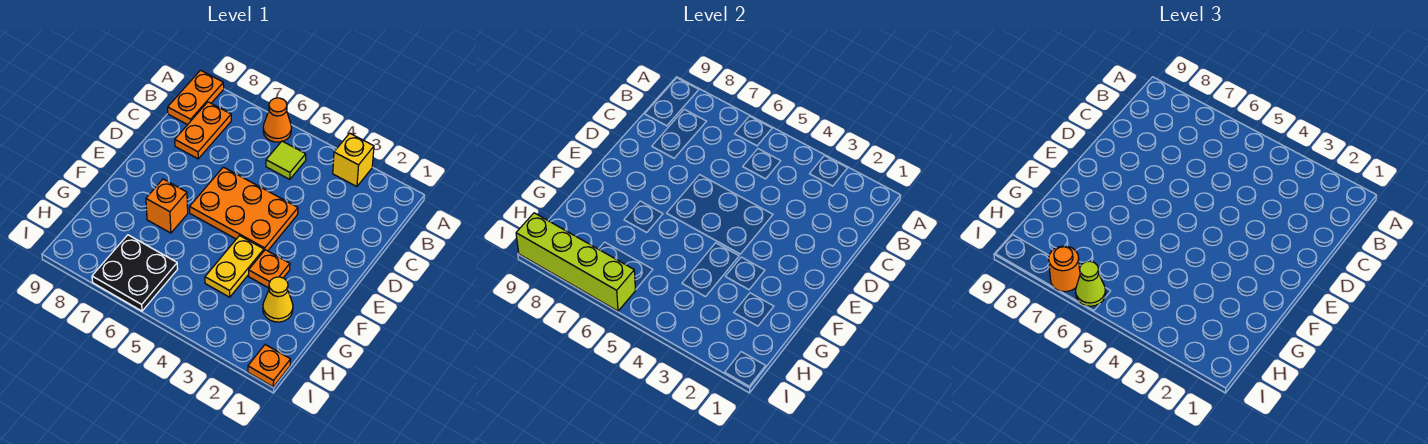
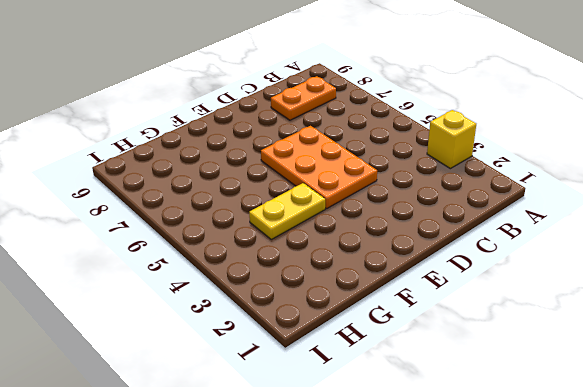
none -> orange 1x1 cone [263,98,292,142]
none -> orange 1x2 plate [168,70,224,125]
none -> lime 1x1 tile [266,141,306,179]

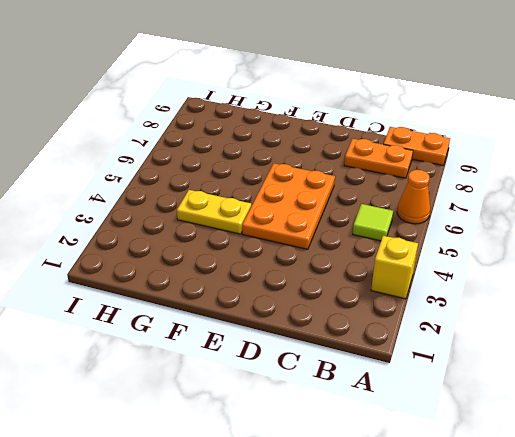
none -> orange 1x1 plate [249,250,290,288]
none -> orange 1x1 brick [146,179,188,233]
none -> yellow 1x1 cone [263,277,293,322]

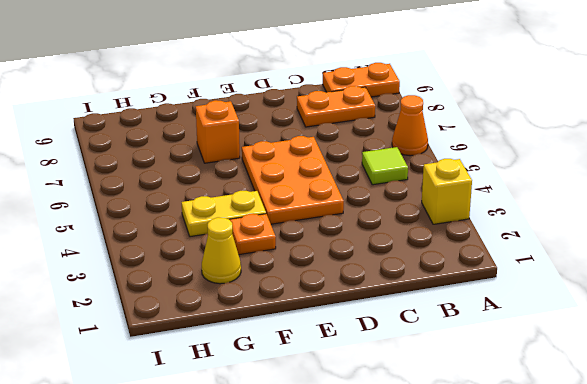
none -> black 2x2 plate [92,235,178,311]
none -> orange 1x1 plate [248,345,291,387]
none -> lime 1x4 brick [516,213,635,311]

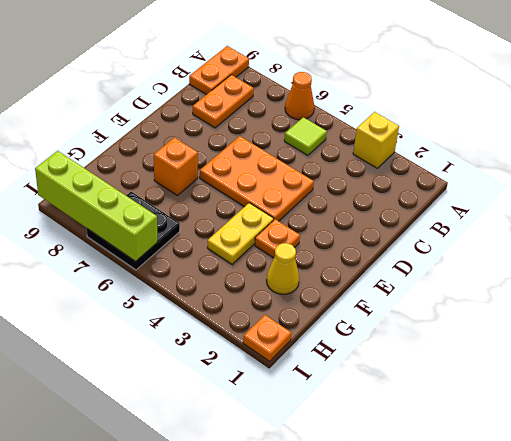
none -> lime 1x1 cone [1076,261,1106,306]
none -> orange 1x1 round brick [1049,246,1080,292]

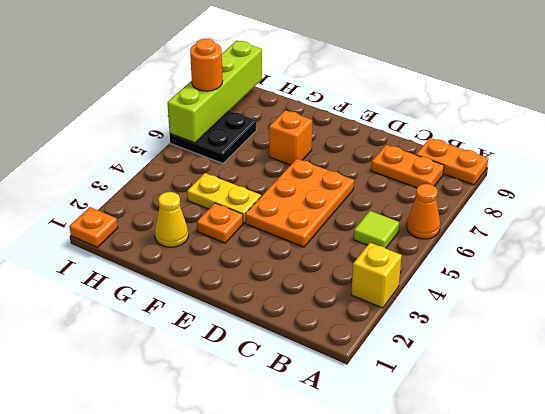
none -> lime 1x1 cone [1076,261,1106,306]

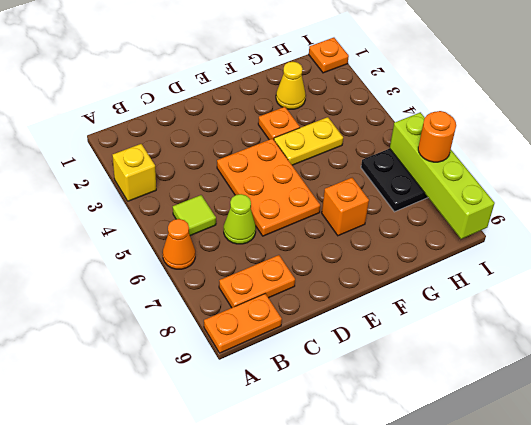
lime 1x1 cone [224,194,256,244] -> lime 1x1 cone moved to [1076,261,1106,306]

